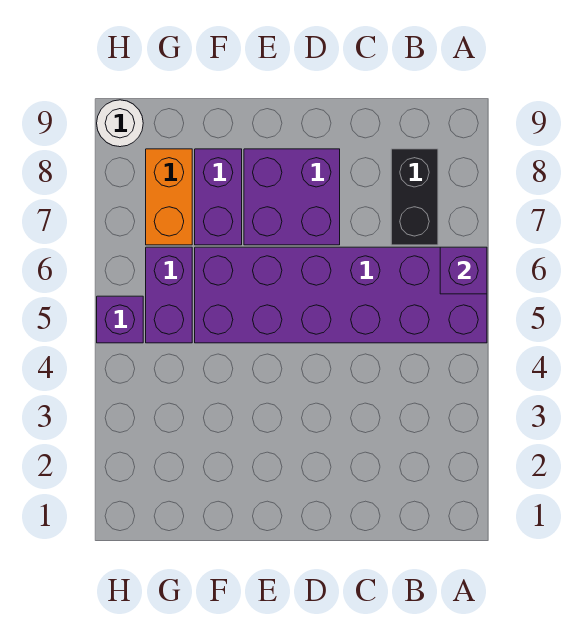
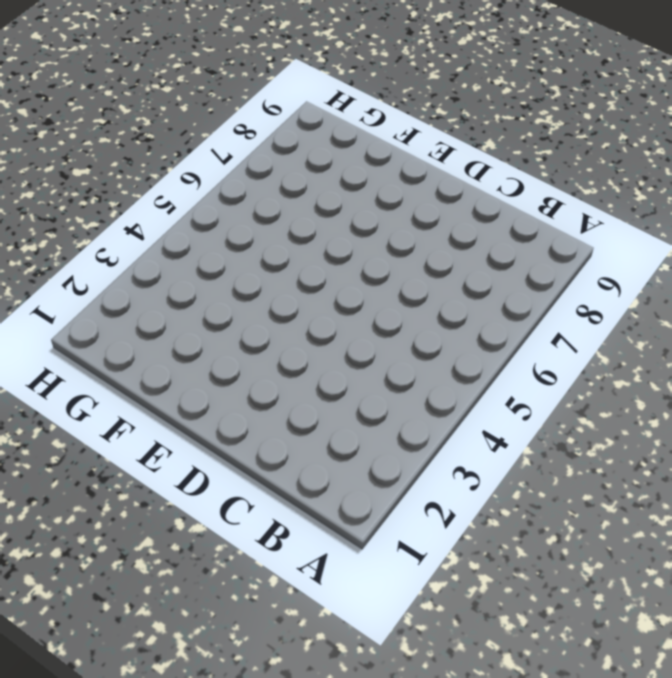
none -> purple 2x6 brick [195,247,487,343]
none -> black 1x2 brick [391,149,438,245]

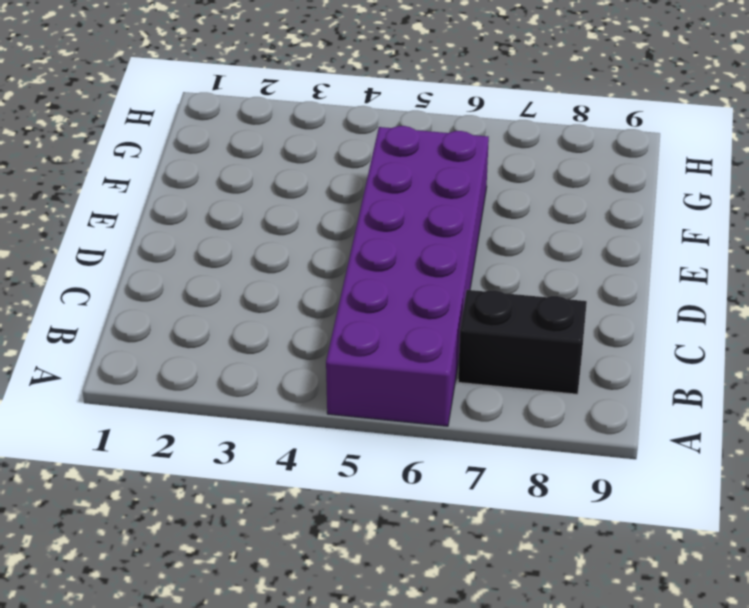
none -> purple 2x2 brick [244,149,340,245]
none -> purple 1x2 brick [195,149,242,245]

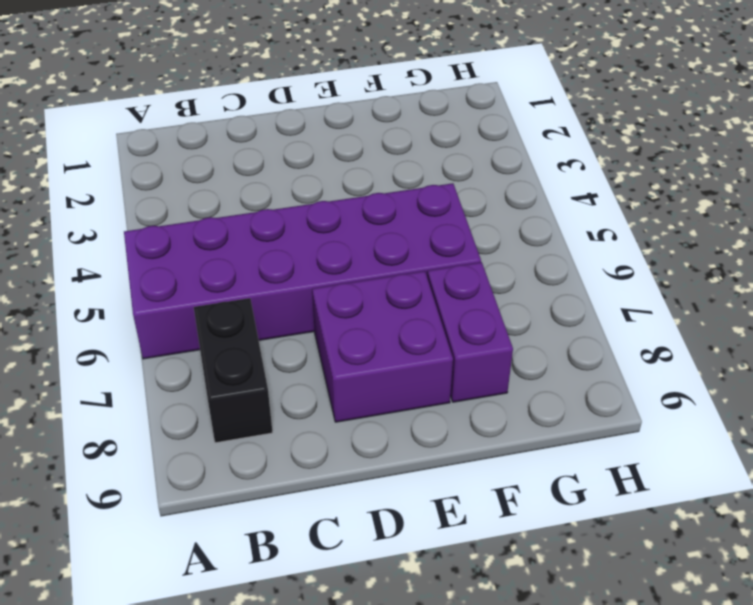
none -> purple 1x2 brick [146,247,192,343]
none -> orange 1x2 brick [146,149,192,245]

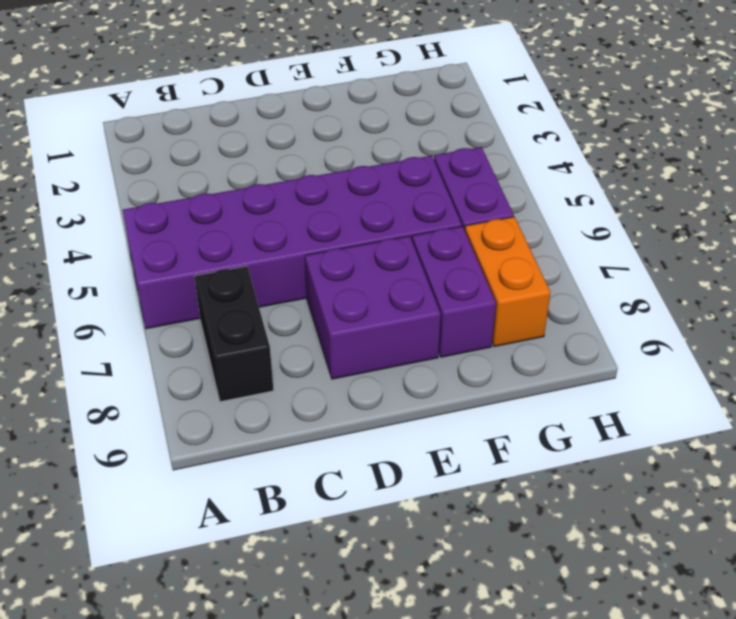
none -> purple 1x1 brick [97,296,143,343]
none -> white 1x1 round brick [97,100,143,147]

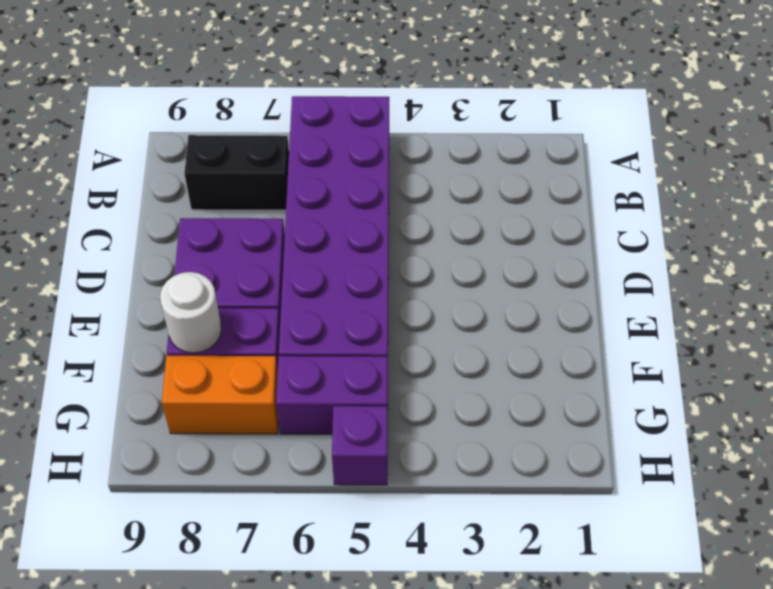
white 1x1 round brick [160,272,222,353] -> white 1x1 round brick moved to [97,100,143,147]
none -> purple 1x1 brick [440,247,487,294]

